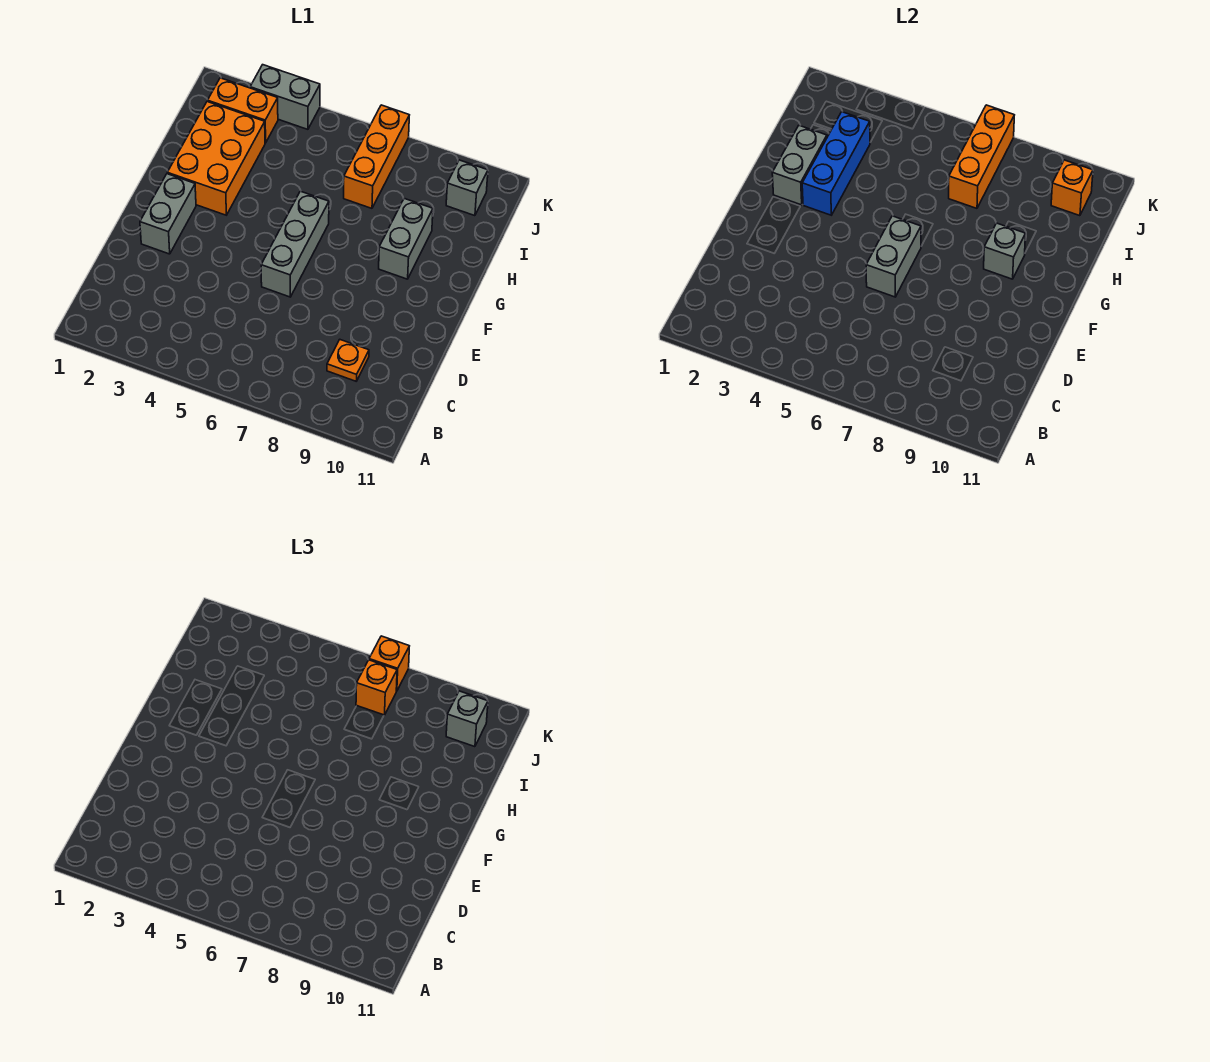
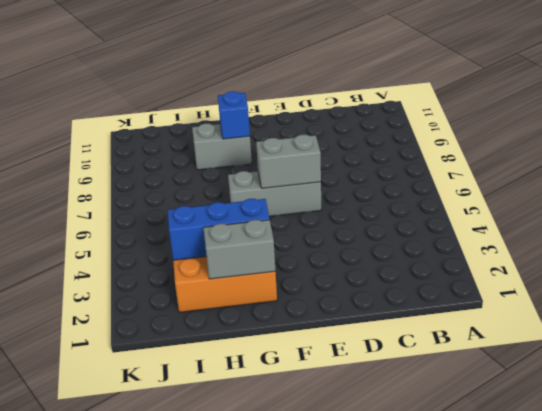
blue 1x1 brick [218,91,250,139] -> grey 1x1 brick [984,223,1026,279]
none -> orange 1x1 plate [327,340,369,381]
none -> grey 1x2 brick [140,174,196,254]
none -> orange 1x3 brick [344,105,409,208]

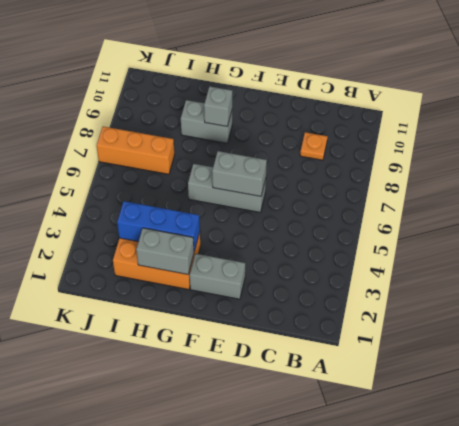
none -> orange 1x2 brick [208,78,278,143]
none -> grey 1x1 brick [446,160,488,216]
none -> grey 1x2 brick [250,65,320,129]

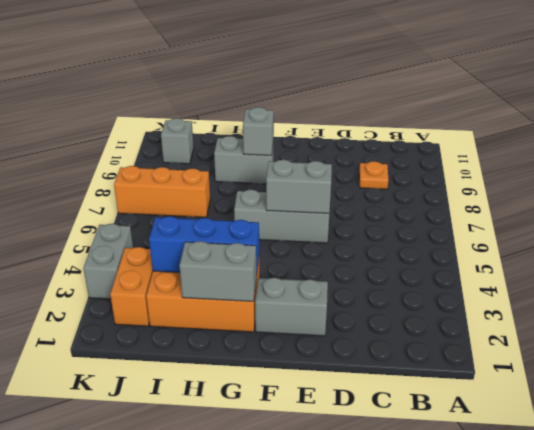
none -> orange 1x3 brick [949,105,1014,208]
none -> orange 1x1 brick [1051,160,1093,216]
none -> orange 1x1 brick [356,660,397,715]

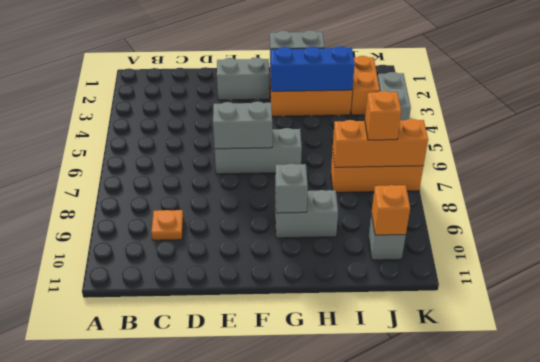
none -> grey 1x1 brick [446,691,488,747]
none -> orange 1x1 brick [369,636,409,691]

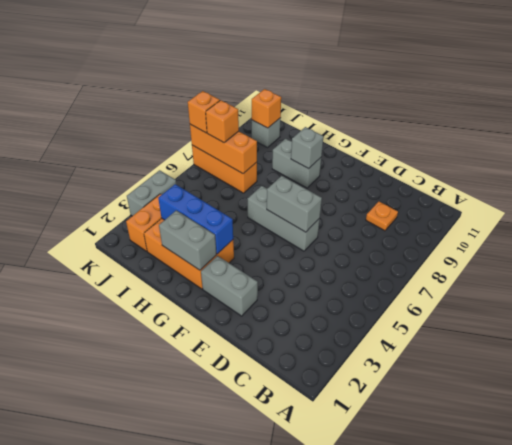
none -> grey 1x1 brick [446,691,488,747]

